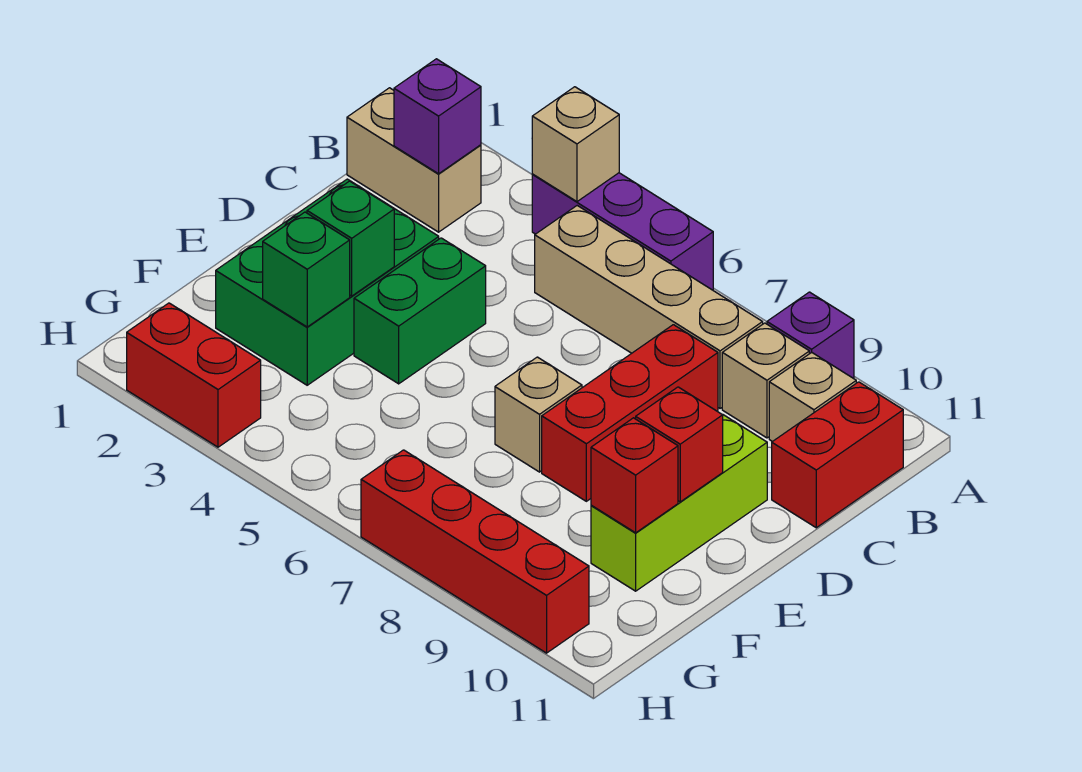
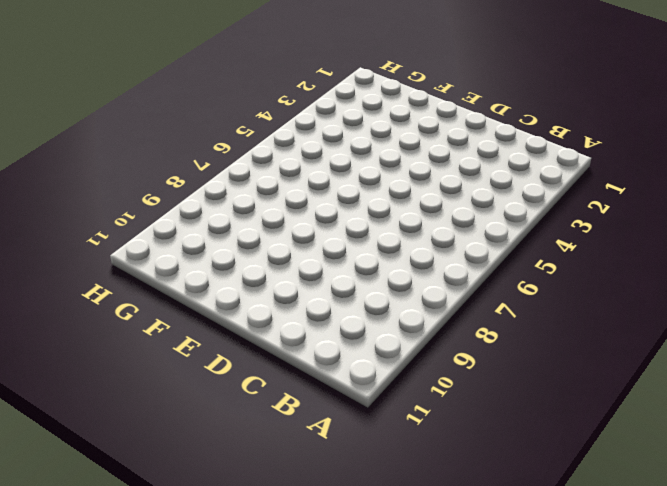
none -> purple 1x3 brick [532,173,713,290]
none -> purple 1x1 brick [767,292,854,378]
none -> tan 1x2 brick [347,88,481,232]

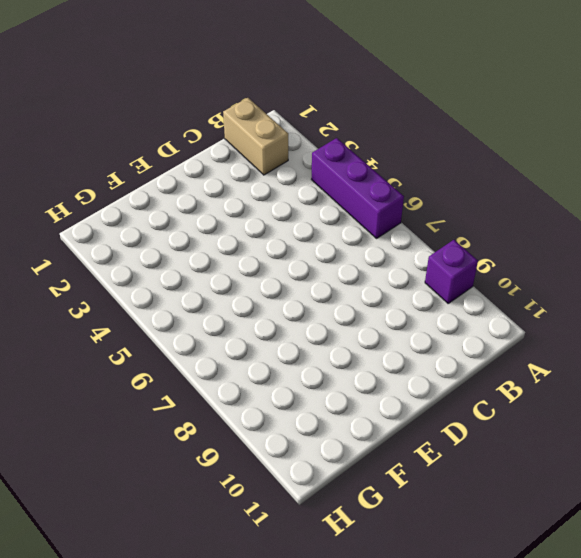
none -> tan 1x4 brick [535,206,763,409]
none -> tan 1x1 brick [722,323,809,438]
none -> tan 1x1 brick [769,353,856,442]

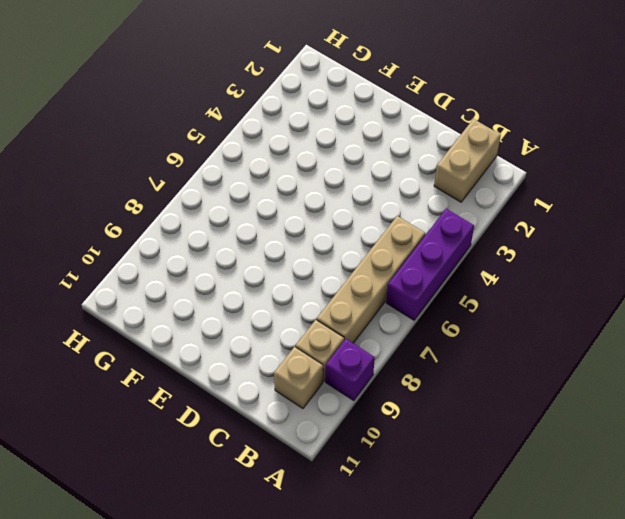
none -> red 1x2 brick [772,382,903,528]
none -> red 1x3 brick [542,325,718,501]
none -> green 2x3 brick [216,179,439,385]

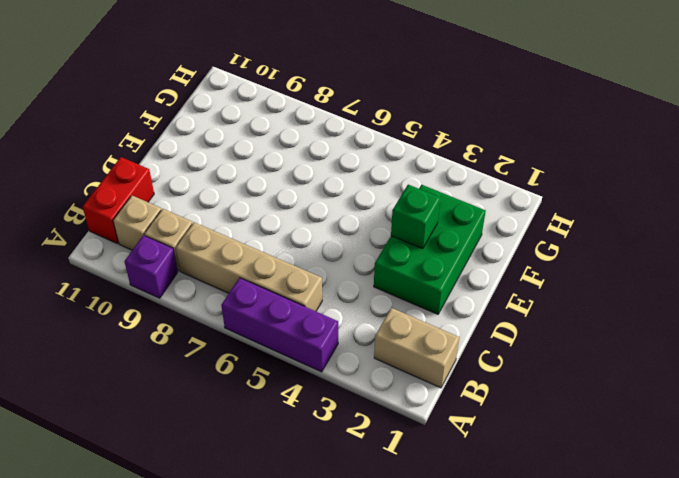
none -> red 1x3 brick [542,325,718,501]
none -> green 1x2 brick [354,238,486,384]
none -> lime 1x3 brick [591,415,767,591]

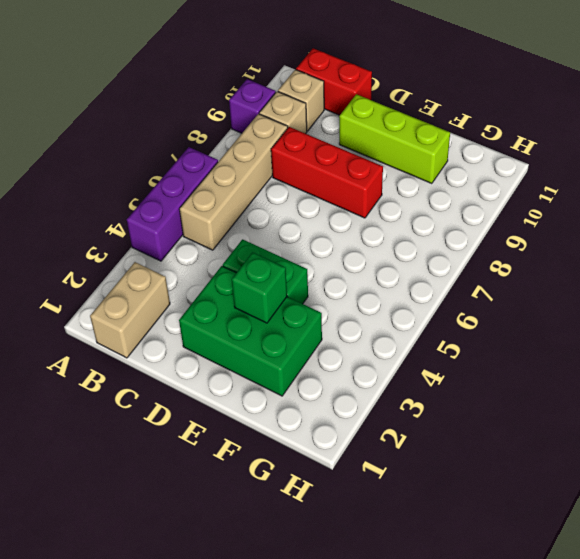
none -> tan 1x1 brick [495,357,582,472]
none -> red 1x2 brick [127,303,261,447]
none -> red 1x4 brick [361,450,589,653]

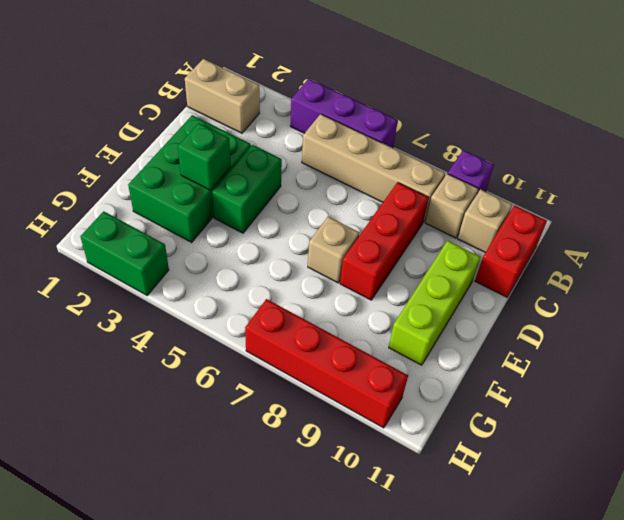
green 1x2 brick [80,211,169,295] -> red 1x2 brick [127,303,261,447]
none -> tan 1x1 brick [532,87,619,202]
none -> purple 1x1 brick [394,59,481,174]
none -> red 1x1 brick [636,387,723,502]

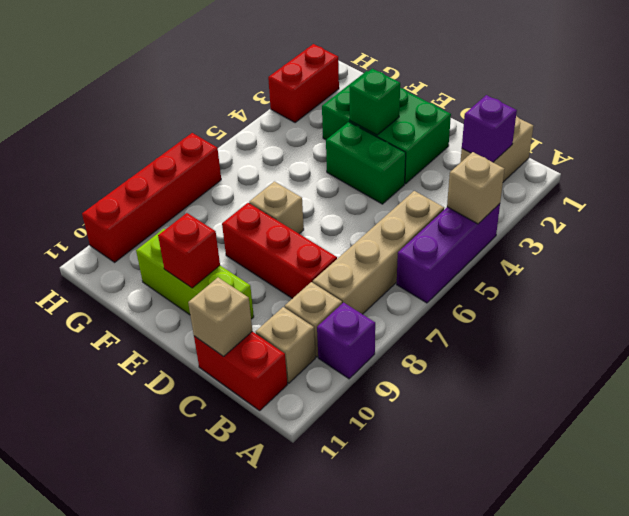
tan 1x1 brick [188,278,252,357] -> none
none -> green 1x1 brick [263,212,350,327]
none -> red 1x1 brick [591,418,678,533]

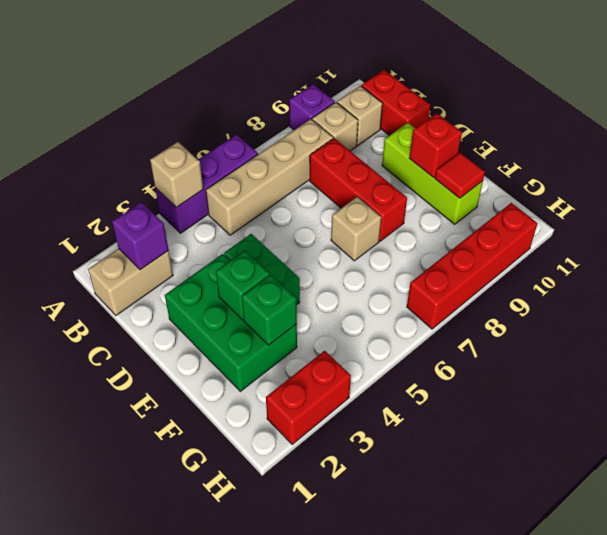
red 1x1 tile [435,152,485,198] -> red 1x1 brick [591,418,678,533]

